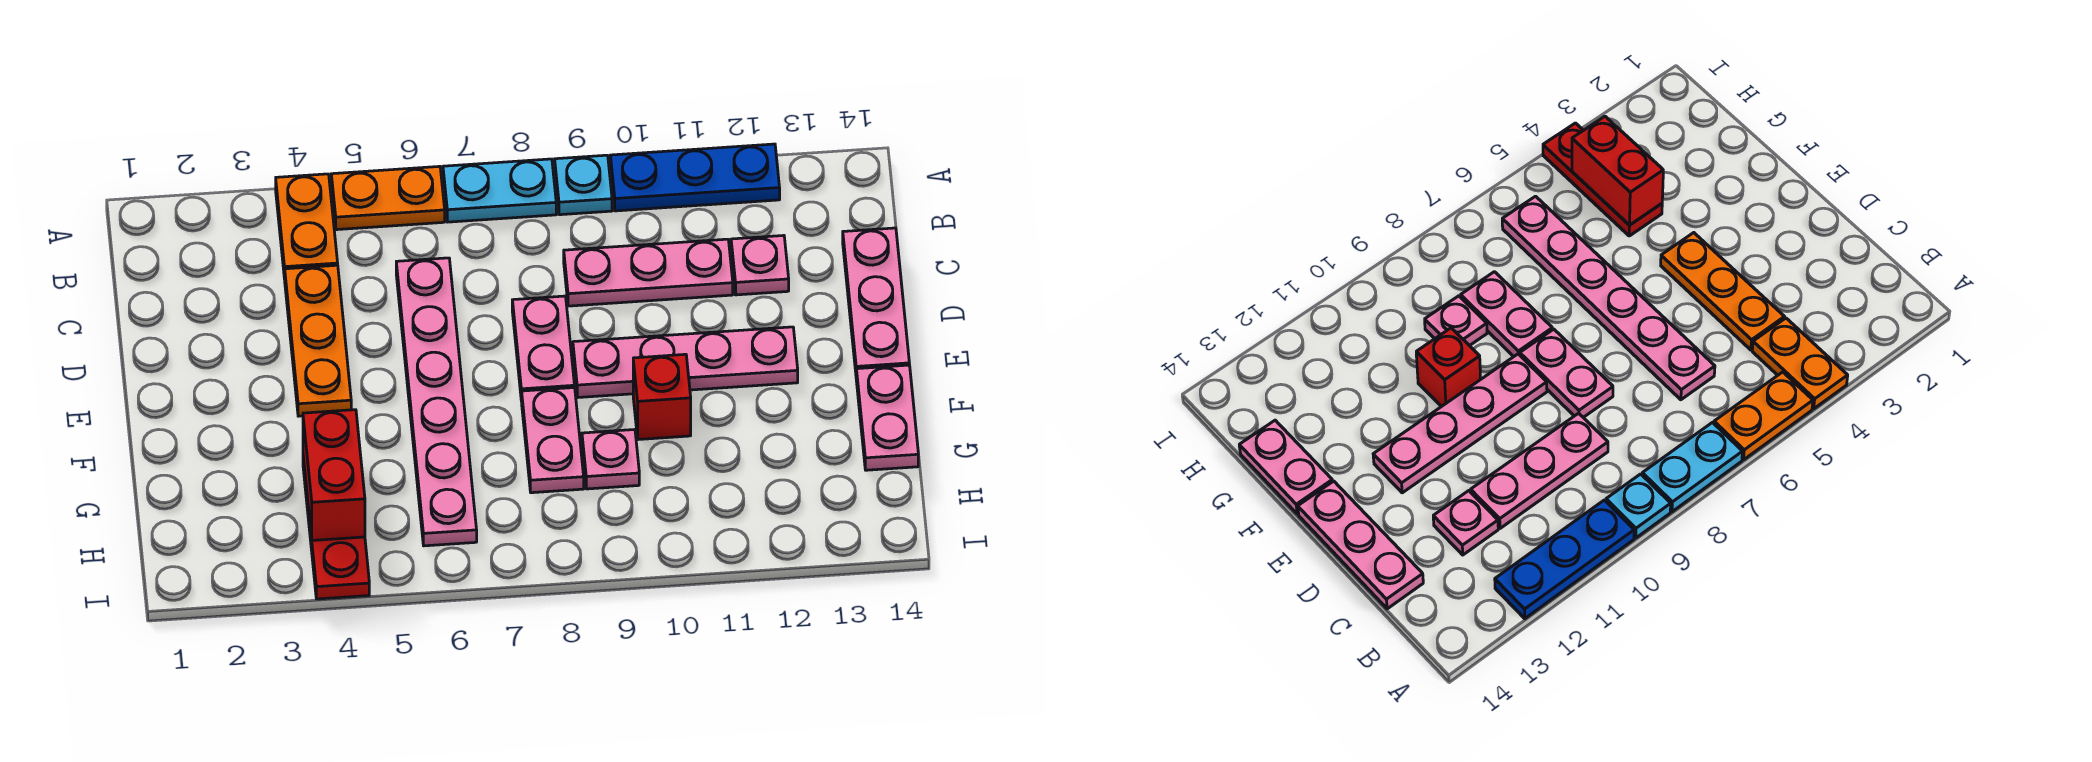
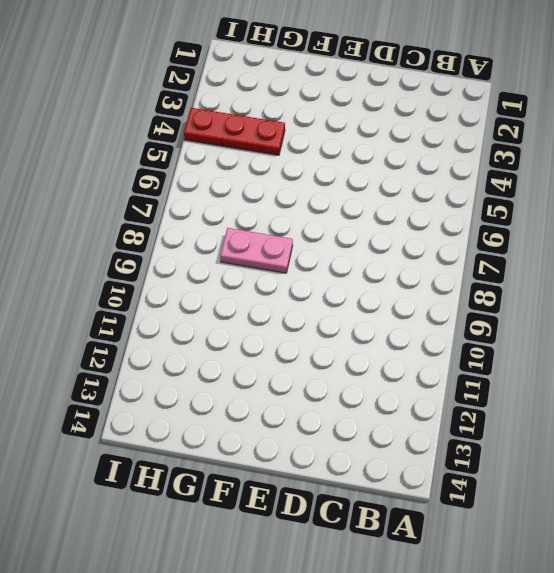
none -> orange 1x2 plate [276,174,338,279]
none -> orange 1x2 plate [331,166,445,230]
none -> cyan 1x2 plate [443,159,556,222]

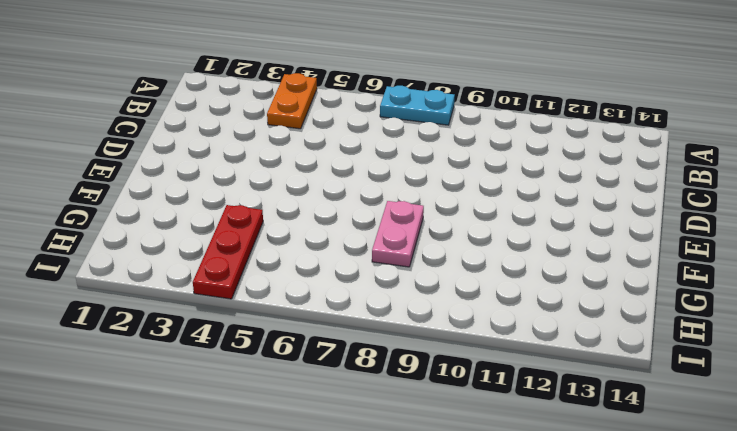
none -> orange 1x2 plate [331,166,445,230]
none -> cyan 1x1 plate [555,155,612,215]
none -> blue 1x3 plate [610,144,780,211]

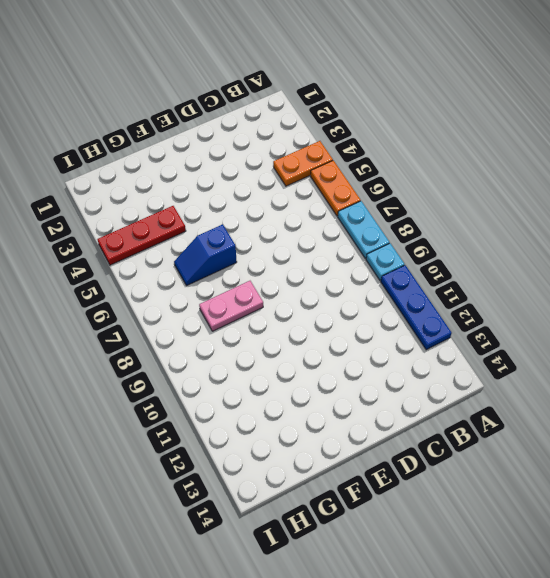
blue 1x2 slope [174,224,237,286] -> pink 1x6 plate [396,258,477,546]
none -> orange 1x3 plate [285,265,351,416]
none -> pink 1x3 plate [564,239,733,306]
none -> pink 1x1 plate [731,235,789,295]

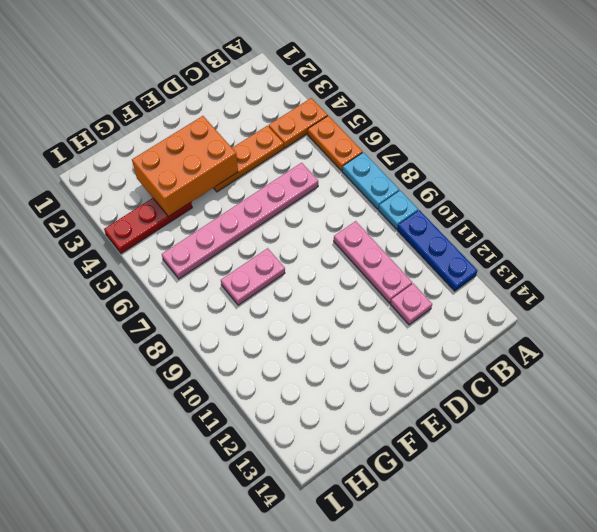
orange 2x3 brick [132,116,238,217] -> red 1x2 brick [303,410,365,540]
none -> pink 1x3 plate [843,228,909,371]
none -> pink 1x2 plate [512,296,575,401]
none -> pink 1x4 plate [573,327,798,398]

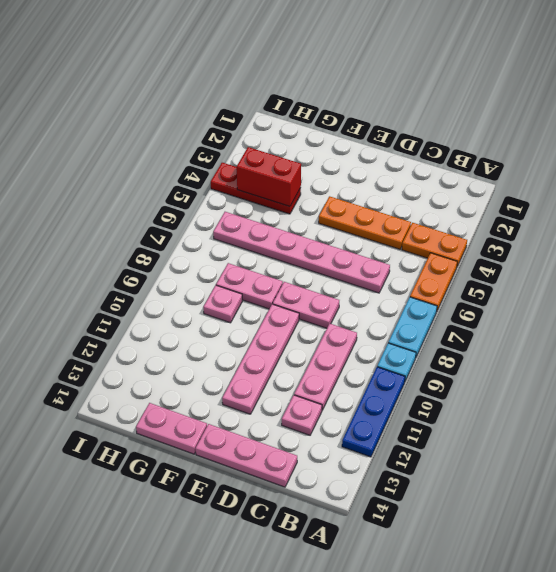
none -> red 1x1 brick [633,354,691,440]

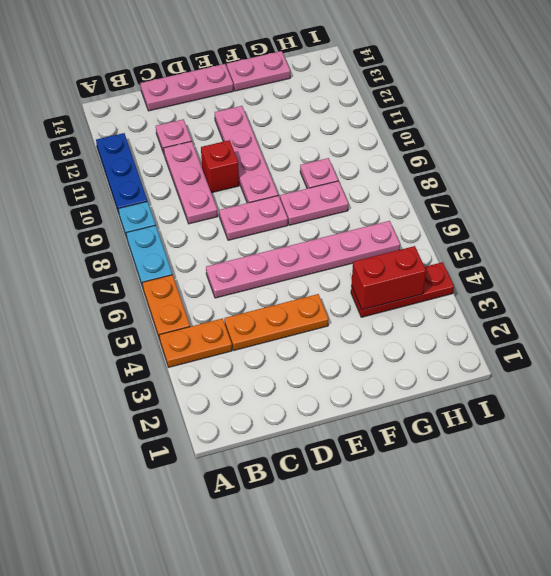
red 1x1 brick [201,140,239,193] -> red 1x1 brick moved to [633,354,691,440]

